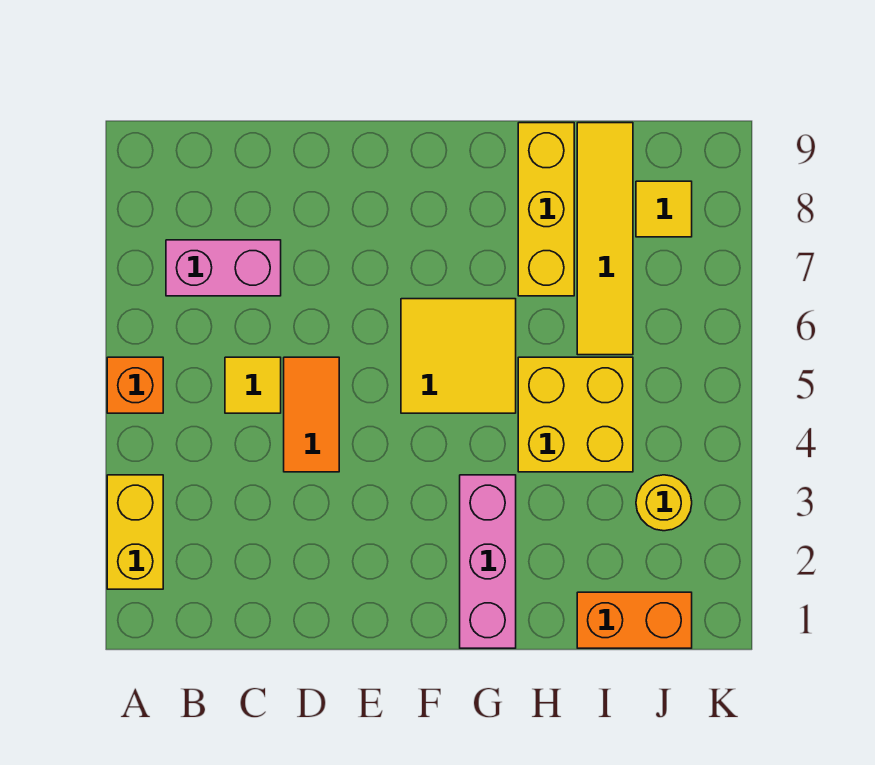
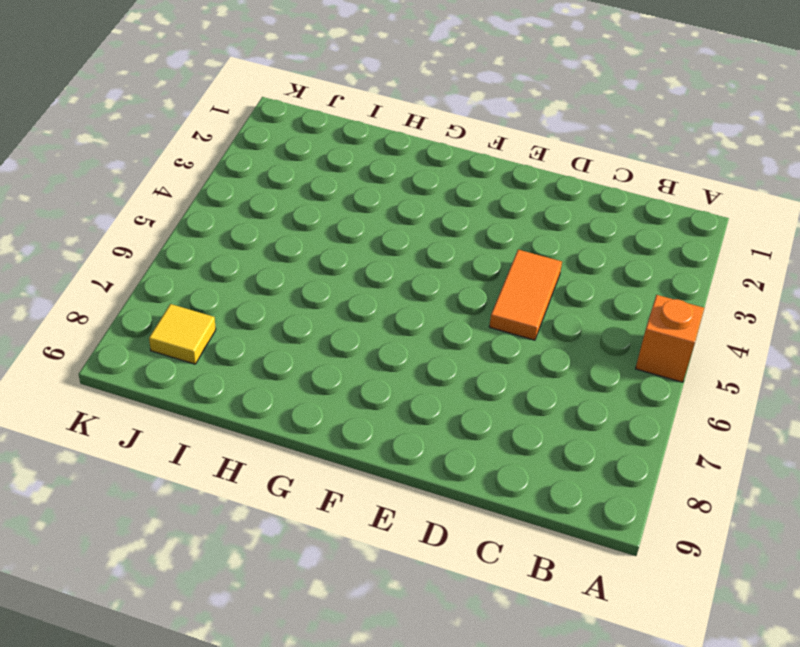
none -> yellow 1x2 brick [107,475,163,589]
none -> pink 1x2 brick [166,240,281,296]
none -> yellow 1x1 tile [225,357,281,413]

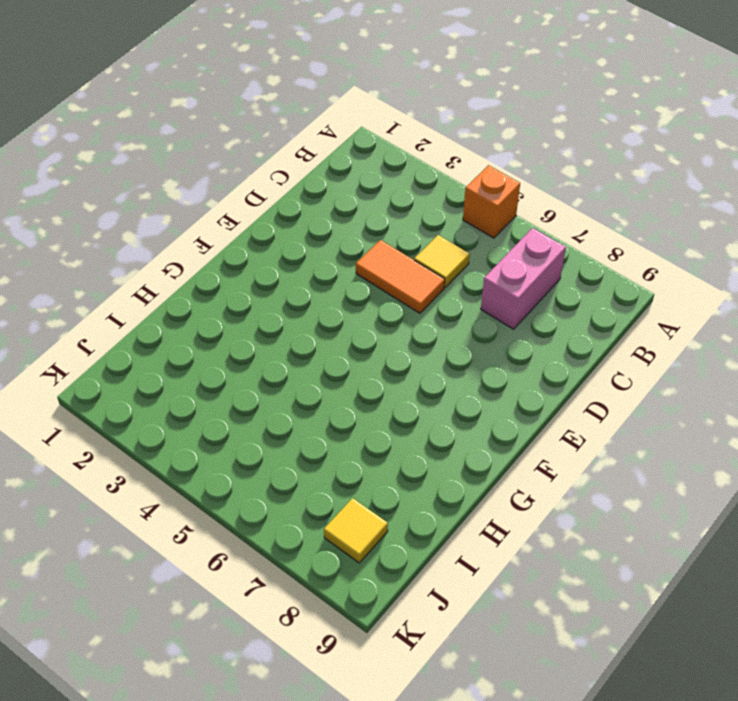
none -> yellow 1x2 brick [107,475,163,589]
none -> yellow 2x2 tile [401,299,516,413]
none -> pink 1x3 brick [460,475,516,648]

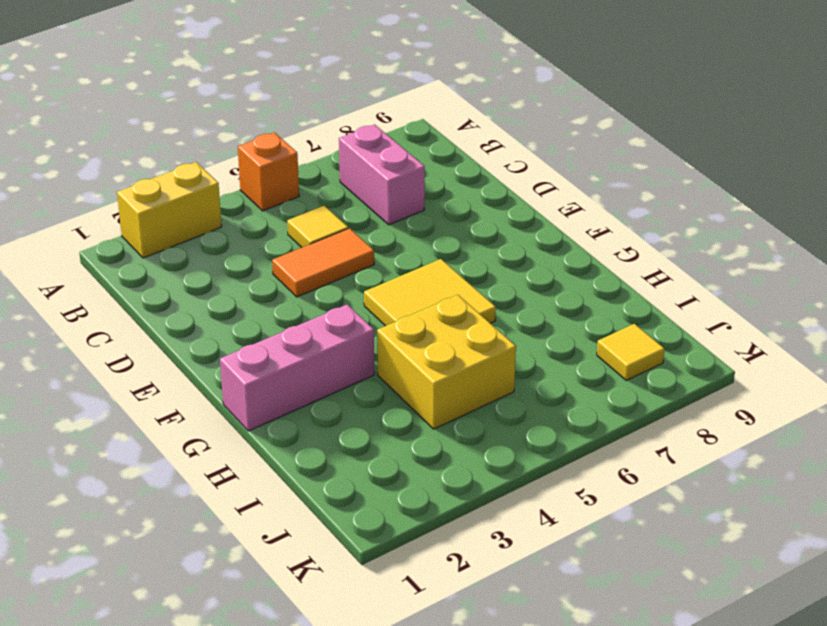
none -> yellow 1x3 brick [518,123,574,296]
none -> orange 1x2 brick [577,592,692,648]
none -> yellow 1x4 tile [577,123,633,355]

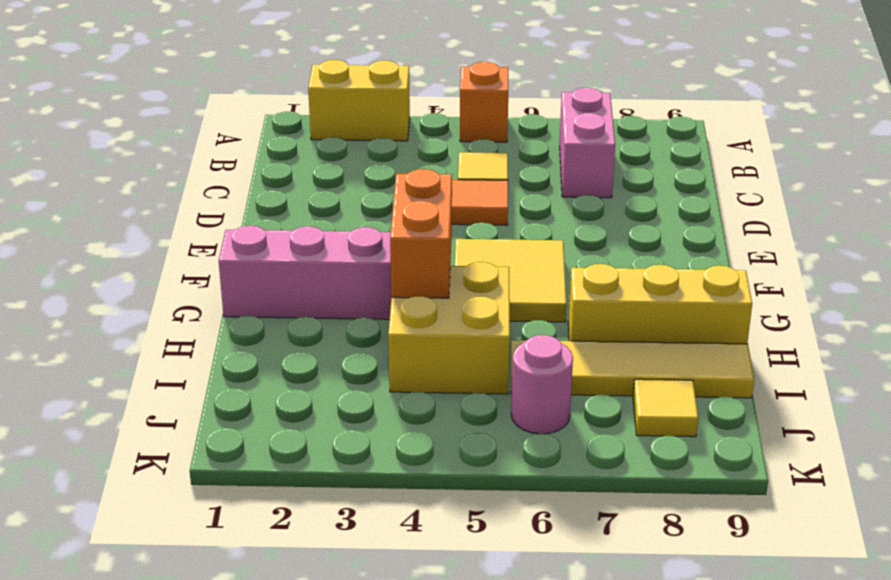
orange 1x2 brick [390,169,452,298] -> orange 1x2 brick moved to [577,592,692,648]
pink 1x1 round brick [511,335,573,434] -> none
none -> yellow 1x1 round brick [636,475,692,531]

